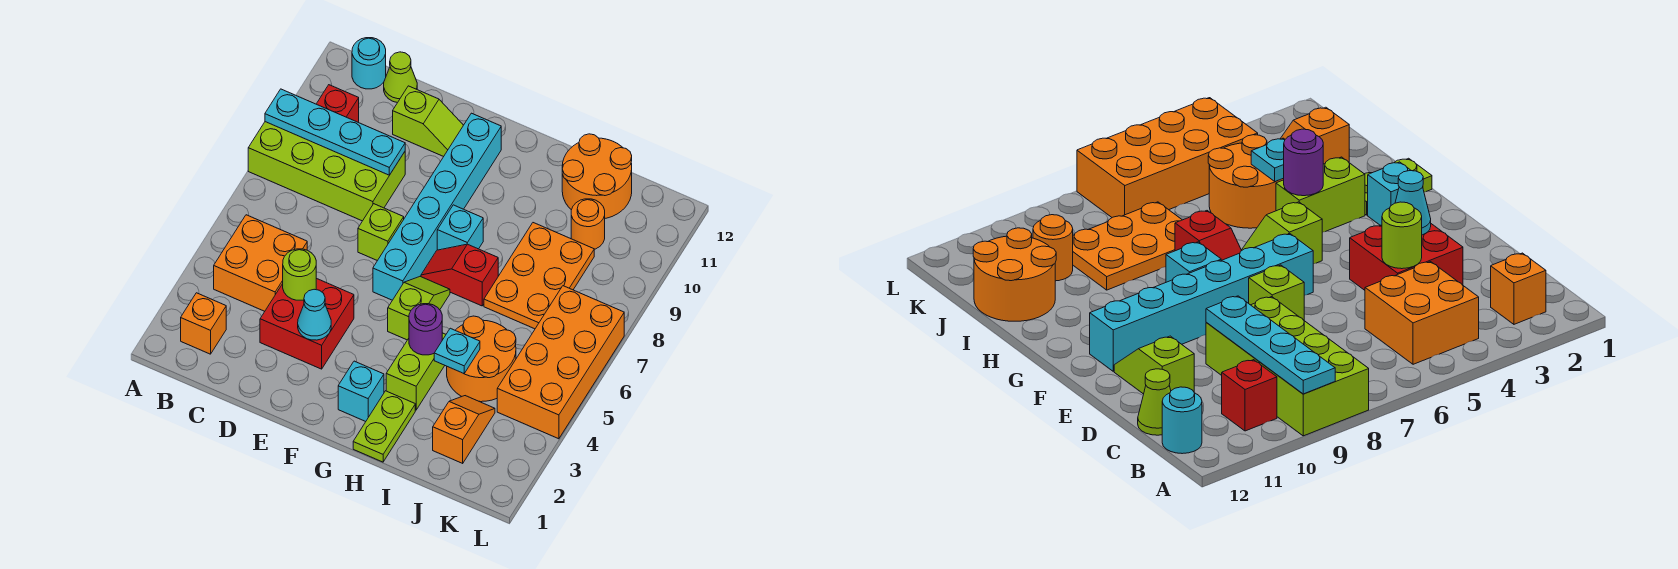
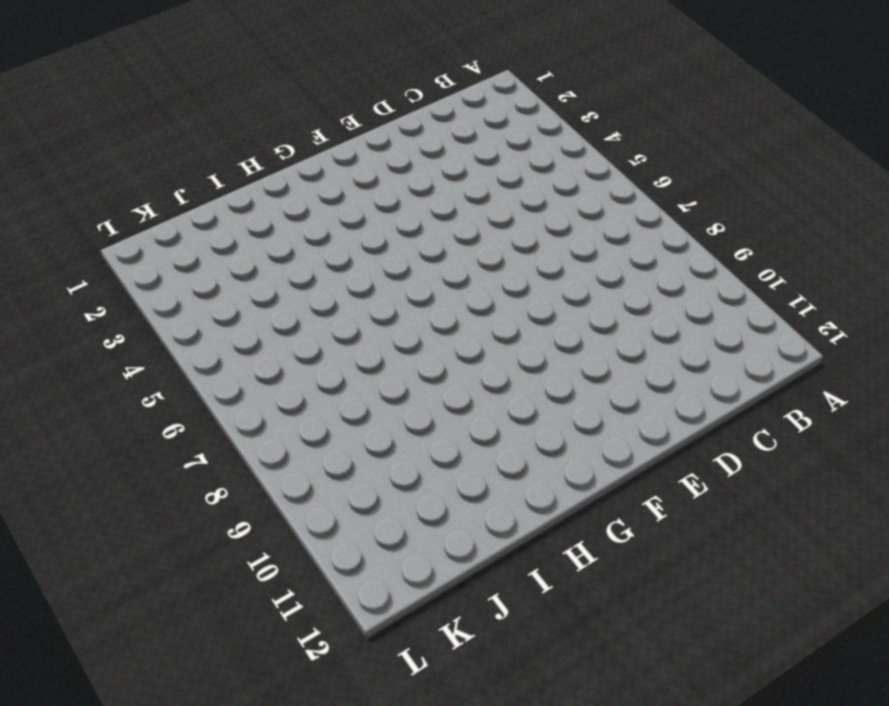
none -> lime 2x4 brick [248,122,405,221]
none -> orange 1x1 brick [181,293,226,354]
none -> orange 2x2 brick [214,215,307,311]

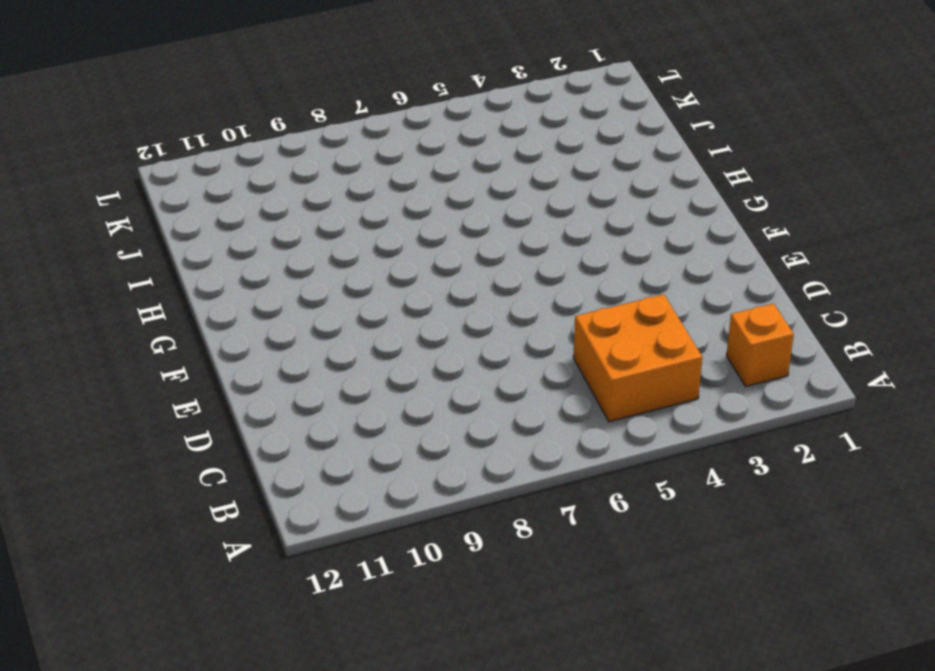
none -> lime 2x4 brick [248,122,405,221]
none -> red 1x1 brick [317,85,359,122]
none -> cyan 1x1 round brick [352,38,386,89]

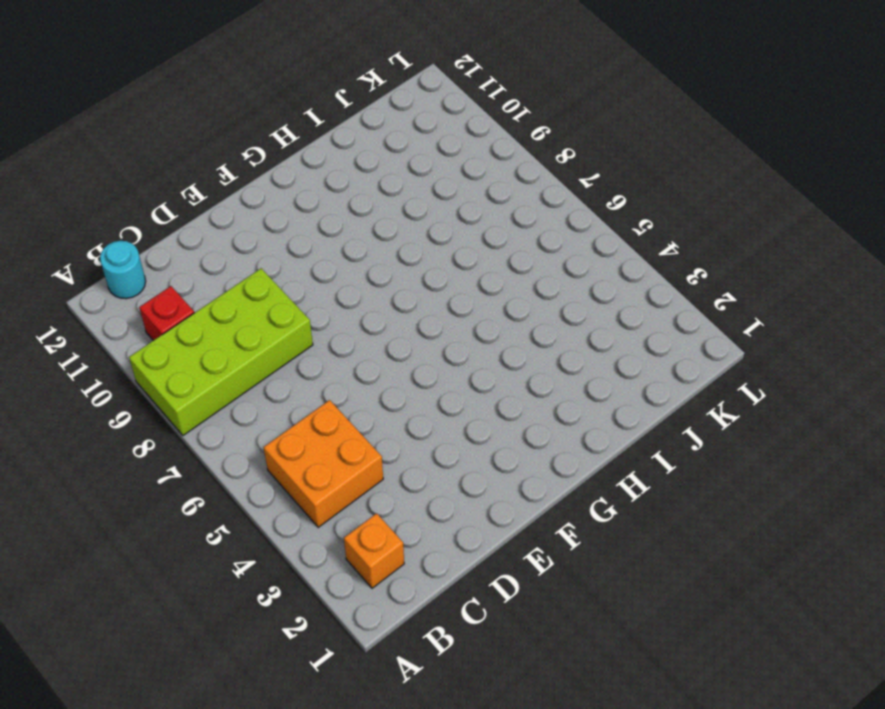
none -> lime 1x1 cone [384,52,417,103]
none -> red 2x2 brick [260,278,354,369]
none -> lime 1x2 slope [393,86,463,157]

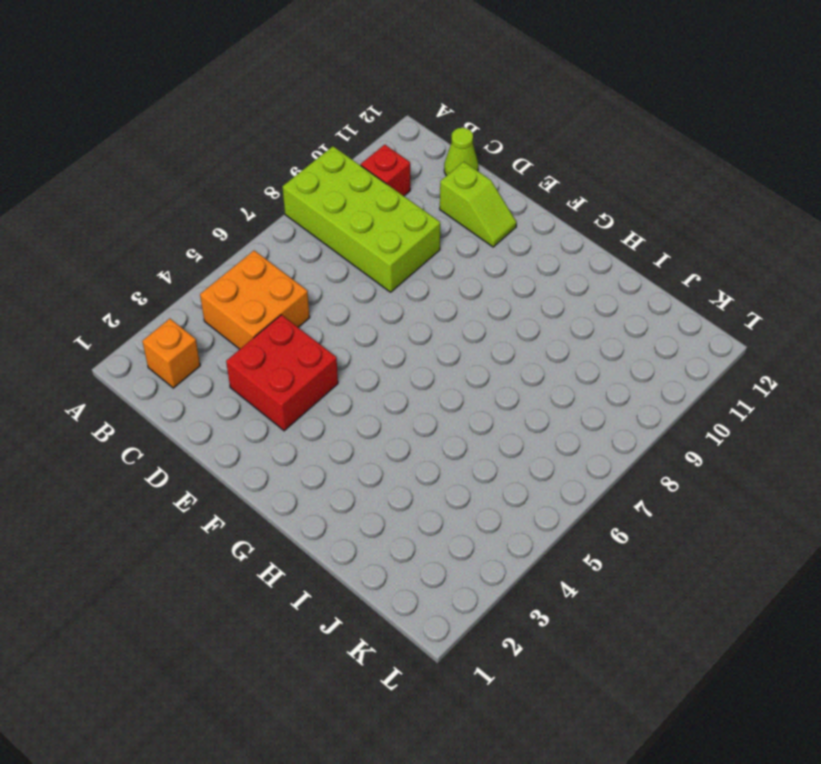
none -> cyan 1x1 round brick [352,38,386,89]
none -> lime 1x1 brick [358,204,404,261]
none -> cyan 1x6 brick [373,113,501,300]

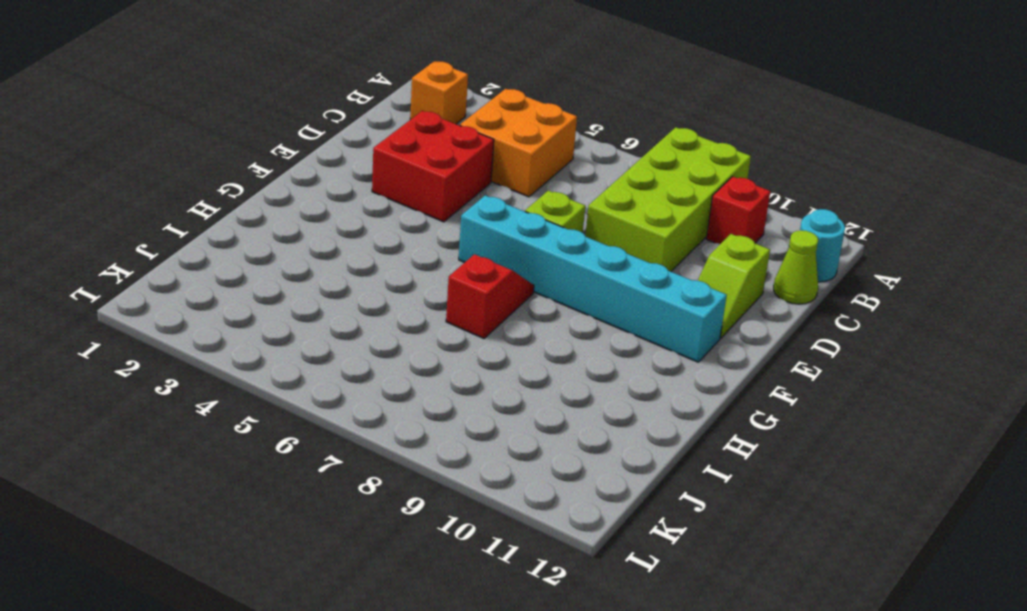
none -> cyan 1x1 brick [338,361,384,422]
none -> lime 1x2 slope [388,277,450,340]
none -> cyan 1x1 brick [437,205,483,250]

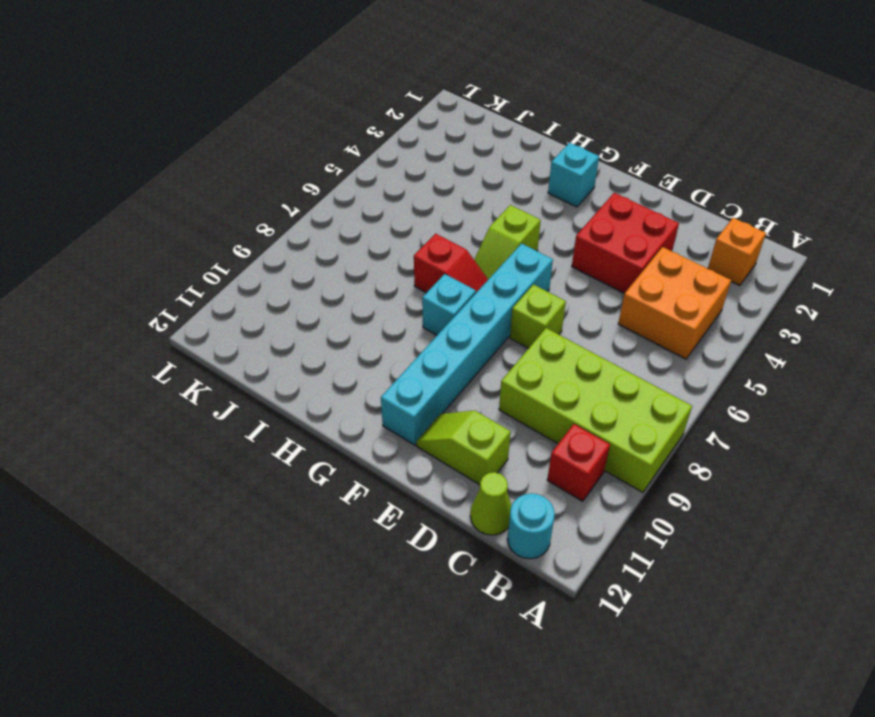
none -> lime 1x2 plate [353,391,415,462]
none -> lime 1x2 brick [386,333,446,410]
none -> orange 2x2 round brick [447,316,516,402]

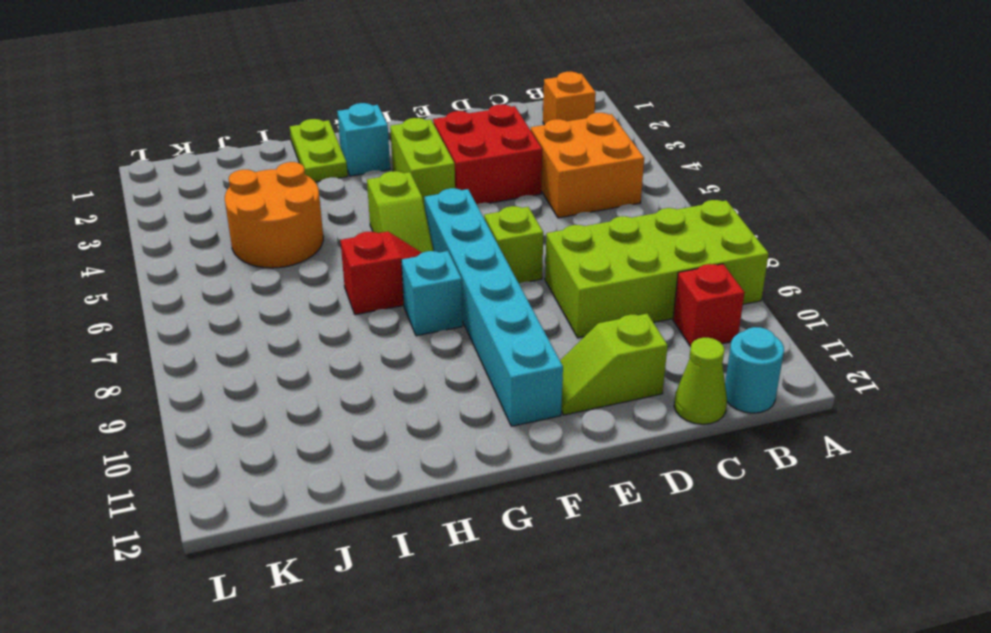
lime 1x2 brick [390,118,455,208] -> lime 1x2 brick moved to [386,333,446,410]
none -> orange 2x3 plate [484,223,594,329]
none -> orange 2x2 round brick [562,134,632,218]
none -> orange 1x2 slope [433,396,495,463]

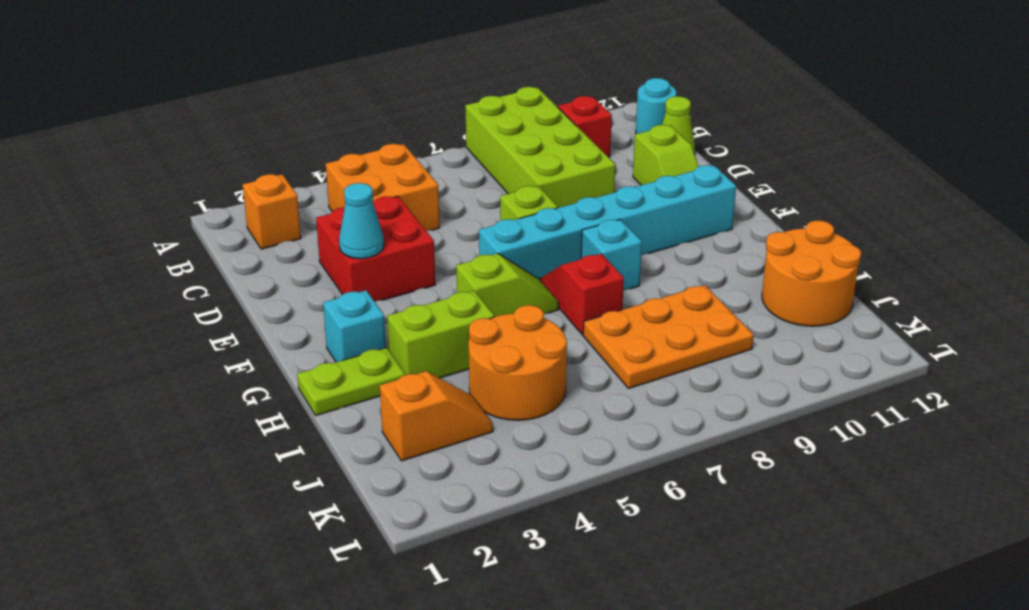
none -> orange 1x1 round brick [571,199,605,249]
none -> orange 2x4 brick [497,286,624,439]
none -> cyan 1x4 plate [265,89,405,175]

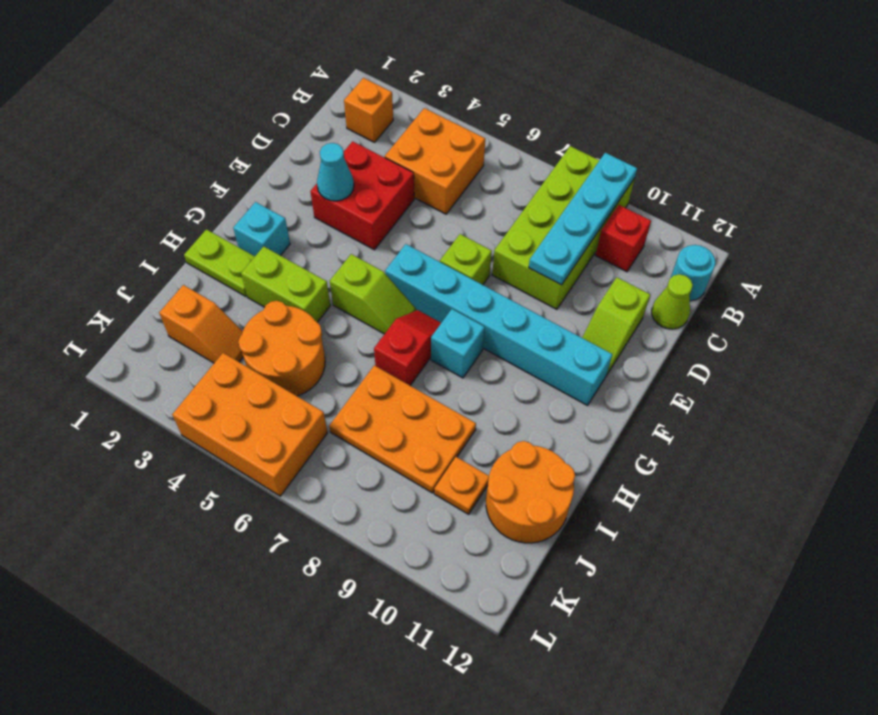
orange 1x1 plate [434,457,489,514] -> orange 1x1 round brick [571,199,605,249]
orange 2x3 brick [172,353,328,496] -> orange 2x4 brick [497,286,624,439]
none -> lime 1x1 round brick [283,249,316,300]
none -> purple 1x1 round brick [409,304,442,355]
none -> cyan 1x1 plate [434,328,480,374]

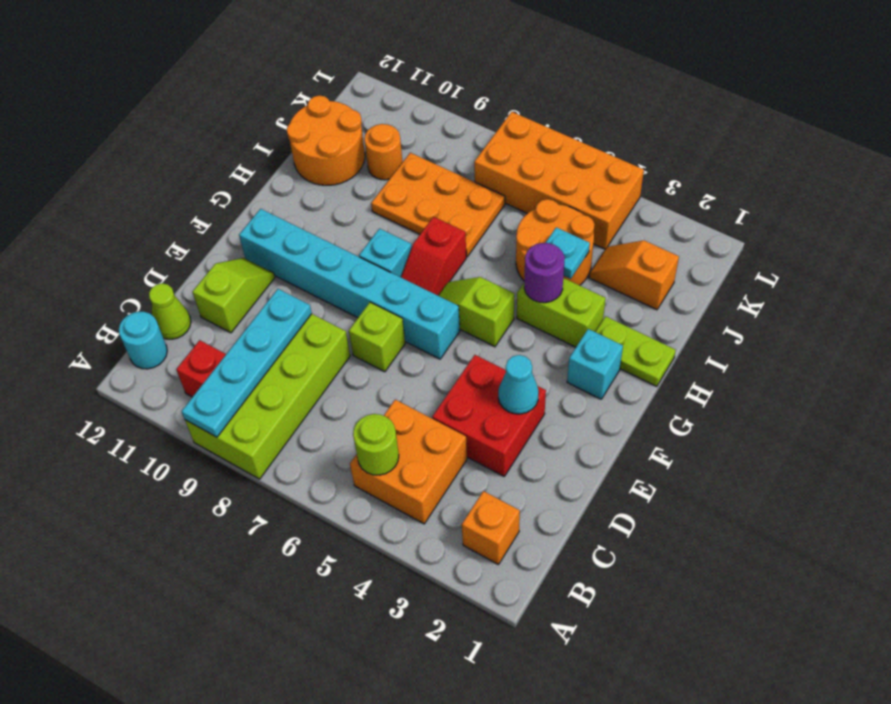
lime 1x1 round brick [353,414,399,475] -> lime 1x1 round brick moved to [283,249,316,300]

